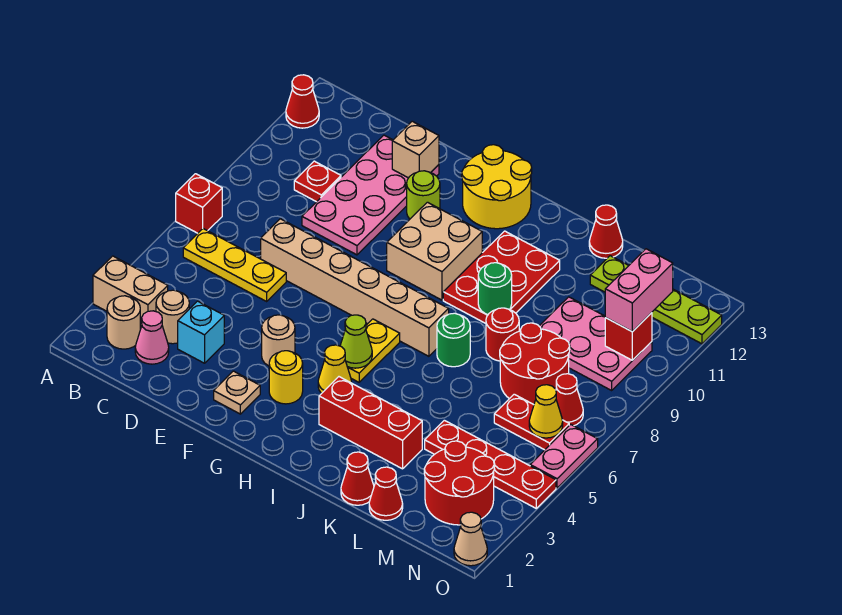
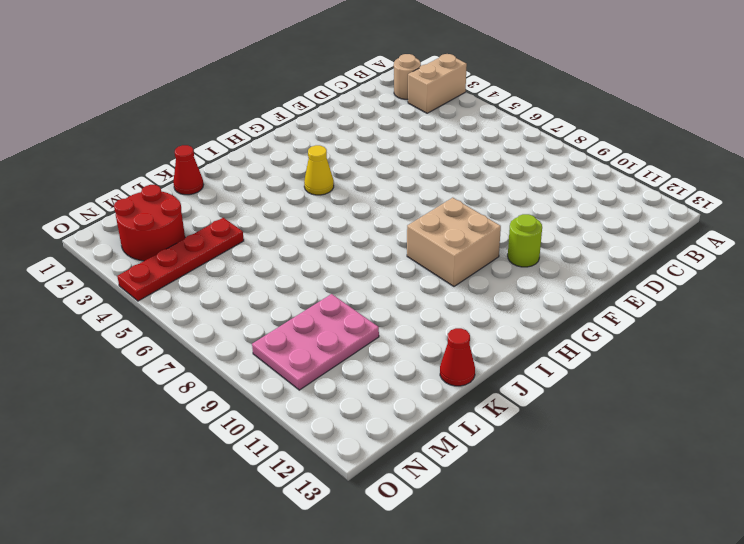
none -> red 1x1 brick [176,174,222,233]
none -> red 1x1 cone [286,75,319,128]
none -> yellow 1x3 plate [183,229,286,301]
none -> pink 1x1 cone [135,311,169,364]

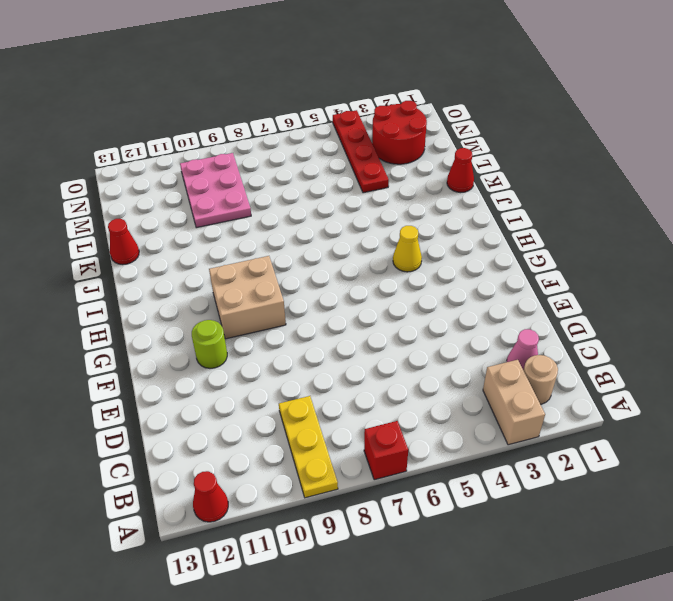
yellow 1x3 plate [279,396,338,498] -> yellow 1x3 plate moved to [183,229,286,301]
none -> tan 1x1 round brick [156,290,189,344]
none -> red 1x1 plate [294,161,341,202]
none -> cyan 1x1 brick [178,301,224,363]
none -> tan 1x6 brick [261,219,449,356]

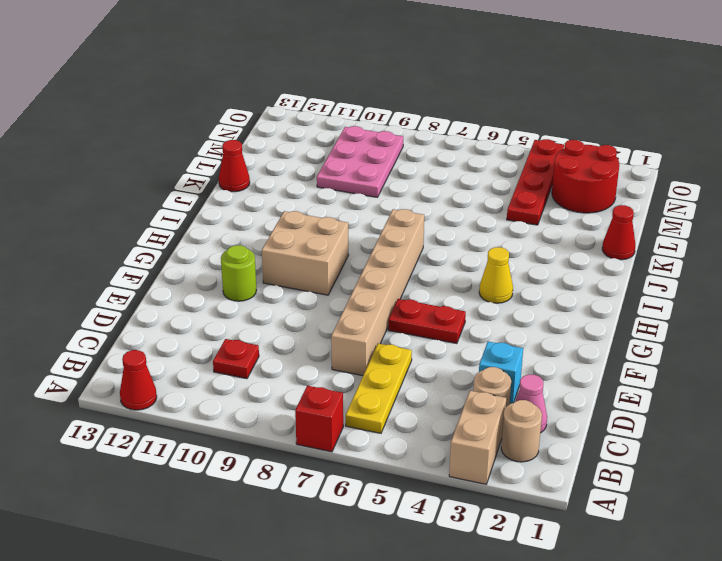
red 1x2 plate [388,299,466,344] -> red 1x2 plate turned to [494,394,569,450]
none -> pink 2x4 plate [302,135,439,255]
none -> tan 1x1 plate [214,371,260,414]
none -> tan 1x1 round brick [262,315,295,366]
none -> yellow 1x1 round brick [269,351,303,404]

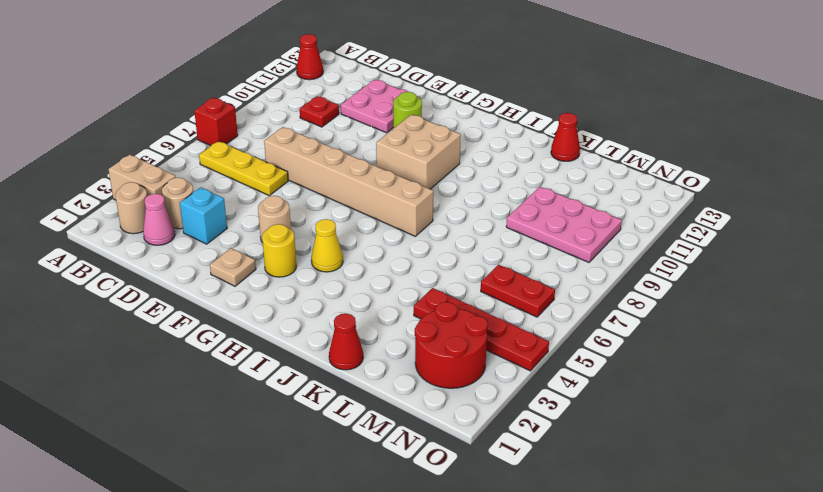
pink 2x2 plate [341,80,420,133] -> pink 2x4 plate [302,135,439,255]
none -> yellow 2x2 round brick [462,145,532,229]
none -> yellow 1x2 plate [348,319,400,382]
none -> red 1x3 brick [319,377,422,469]
none -> red 2x3 plate [443,231,560,323]

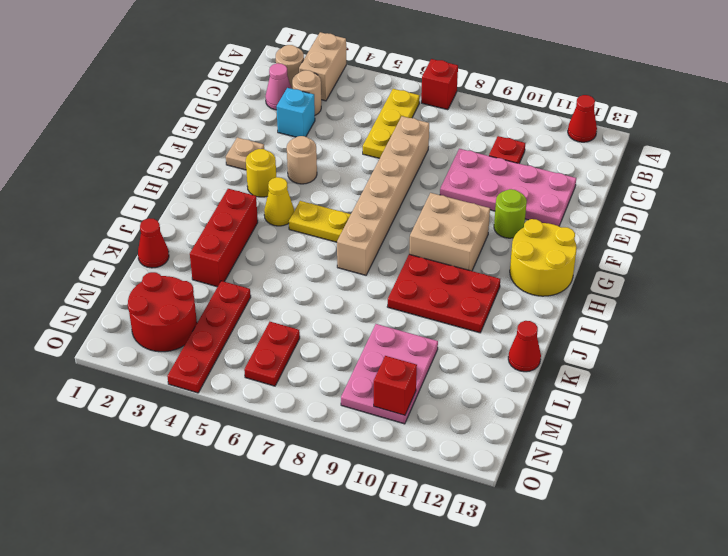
none -> green 1x1 round brick [437,313,470,367]
none -> red 1x1 round brick [486,308,519,361]
none -> red 1x1 cone [369,467,403,520]
none -> red 2x2 round brick [500,323,570,405]

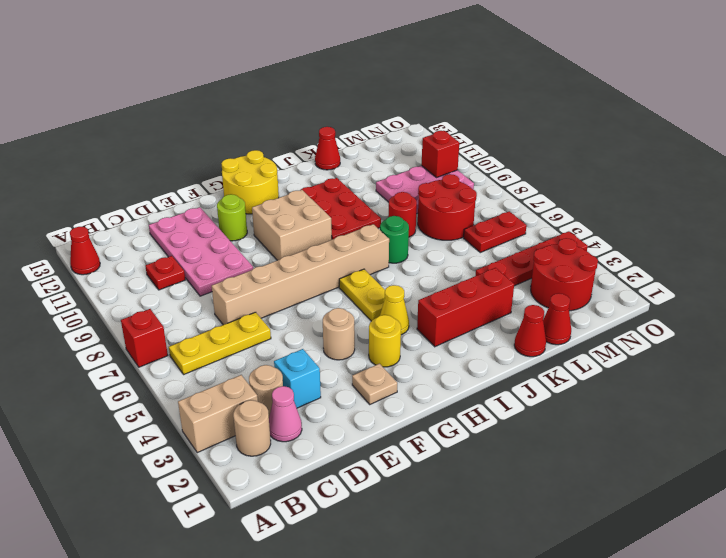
none -> lime 1x4 plate [590,256,722,344]
none -> red 1x1 cone [556,374,583,426]
none -> tan 1x1 cone [454,512,487,566]
none -> pink 1x2 plate [530,424,598,488]

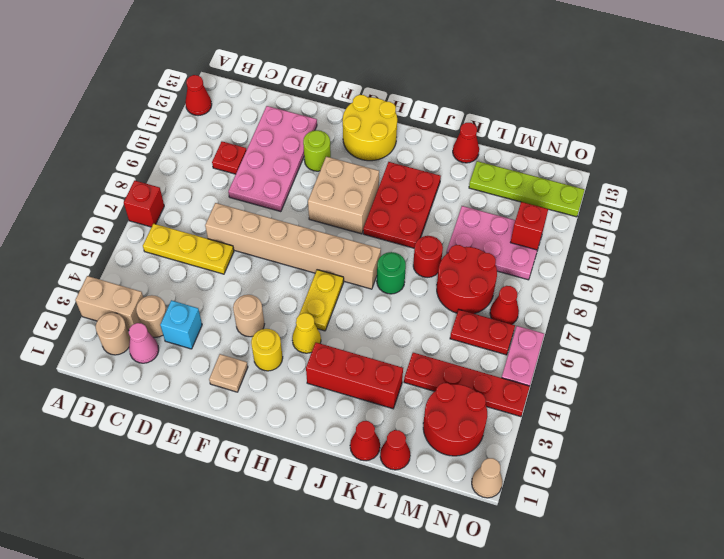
none -> tan 1x1 brick [392,121,439,178]
none -> lime 1x1 cone [340,315,372,368]
none -> green 1x1 round brick [478,263,512,315]
none -> yellow 1x1 cone [529,385,563,438]

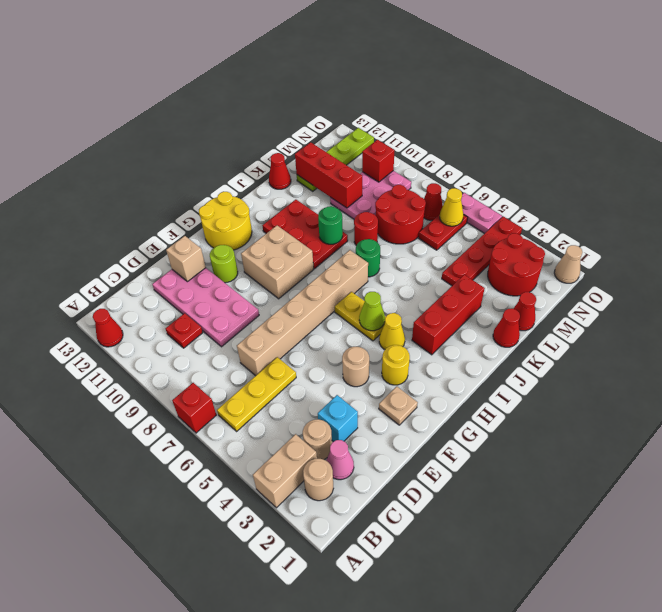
red 1x3 brick [295,142,362,208] -> none
none -> pink 1x2 brick [605,249,673,332]

